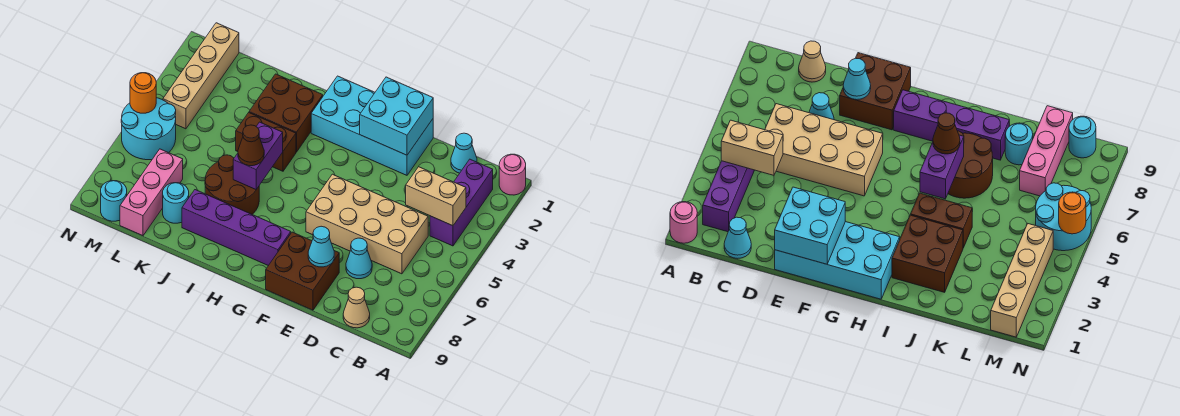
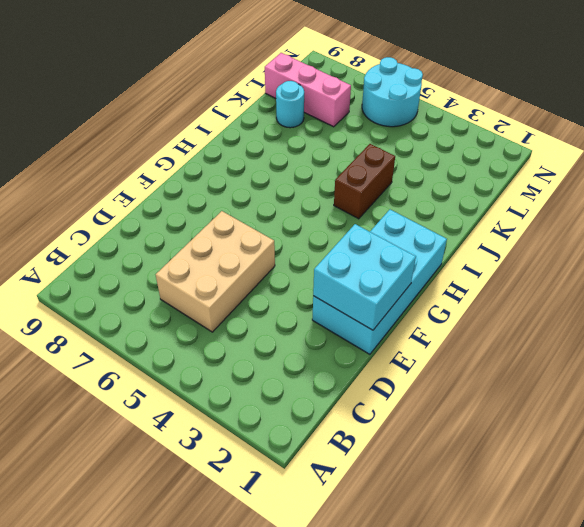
tan 2x3 brick [156,211,275,332] -> tan 2x4 brick [306,174,428,274]
none -> pink 1x1 round brick [499,154,526,195]
none -> purple 1x3 brick [430,159,493,246]
none -> cyan 1x1 cone [451,133,477,173]

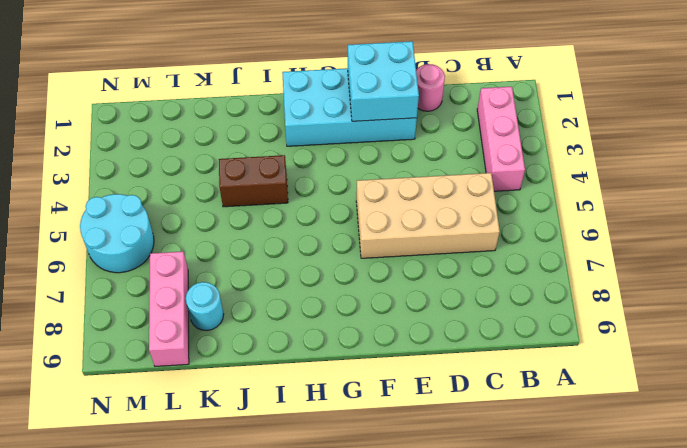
pink 1x3 brick [477,87,525,191] -> purple 1x3 brick [430,159,493,246]
pink 1x1 round brick [416,64,445,111] -> pink 1x1 round brick moved to [499,154,526,195]
none -> cyan 1x1 cone [451,133,477,173]
none -> tan 1x1 cone [343,287,370,328]
none -> cyan 1x1 cone [346,238,372,279]

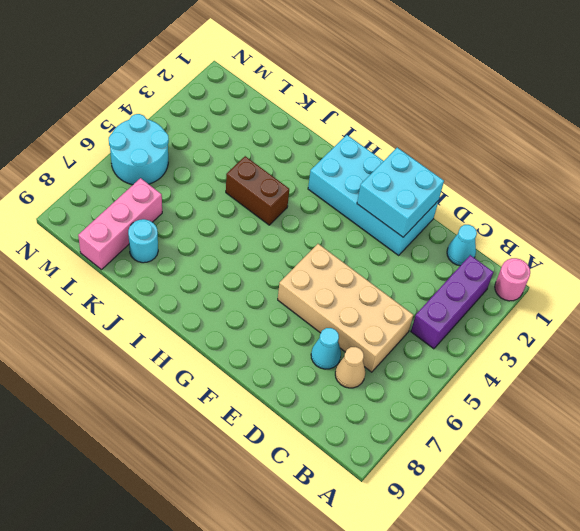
tan 1x1 cone [335,347,365,388] -> tan 1x1 cone moved to [343,287,370,328]
none -> brown 2x2 brick [266,232,339,310]
none -> purple 1x4 brick [182,190,291,266]
none -> brown 2x2 brick [249,74,323,152]

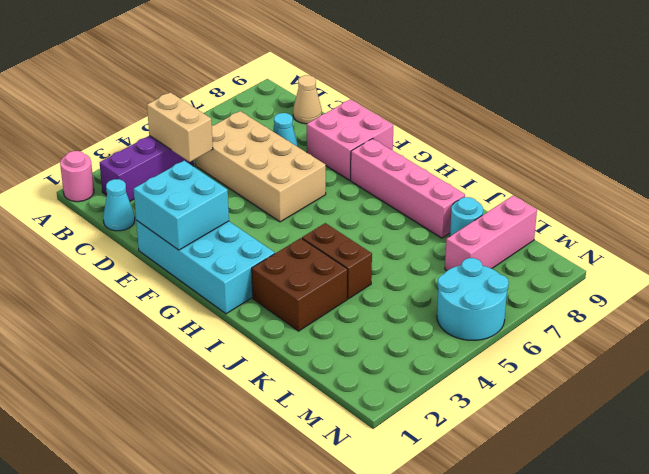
pink 2x2 brick [307,99,393,180] -> brown 2x2 brick [266,232,339,310]
pink 1x4 brick [351,139,465,238] -> purple 1x4 brick [182,190,291,266]
none -> brown 2x2 round brick [205,155,259,214]
none -> tan 1x4 brick [163,23,239,129]
none -> cyan 1x1 round brick [101,181,127,221]

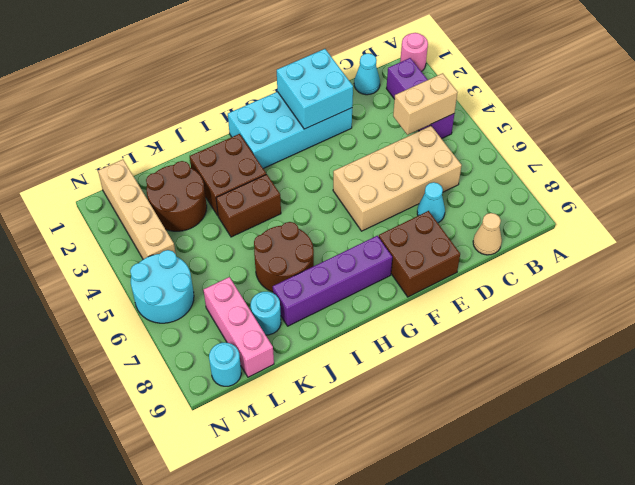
brown 2x2 round brick [146,161,207,231] -> none
none -> cyan 1x1 cone [308,226,334,267]
none -> purple 1x2 brick [233,122,283,189]
none -> orange 1x1 round brick [130,73,156,113]

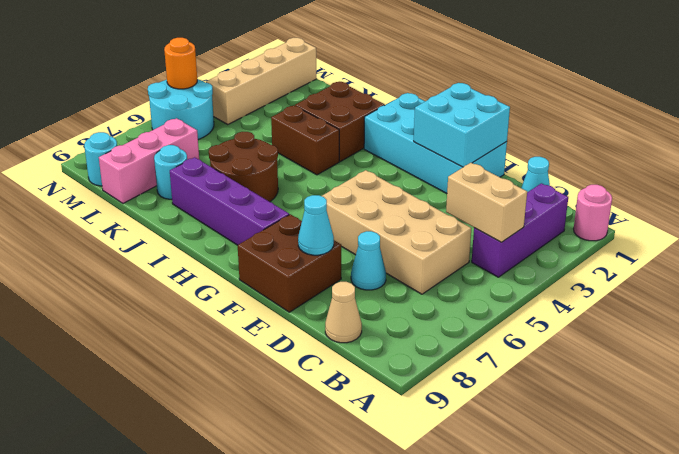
none -> purple 1x2 brick [233,122,283,189]
none -> brown 1x1 cone [238,125,264,166]

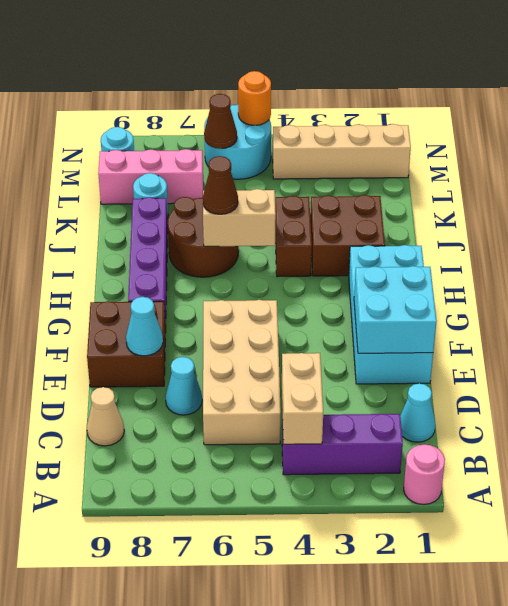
tan 1x2 brick [203,189,276,246] -> purple 1x2 brick [233,122,283,189]
brown 1x1 cone [204,94,237,149] -> none

